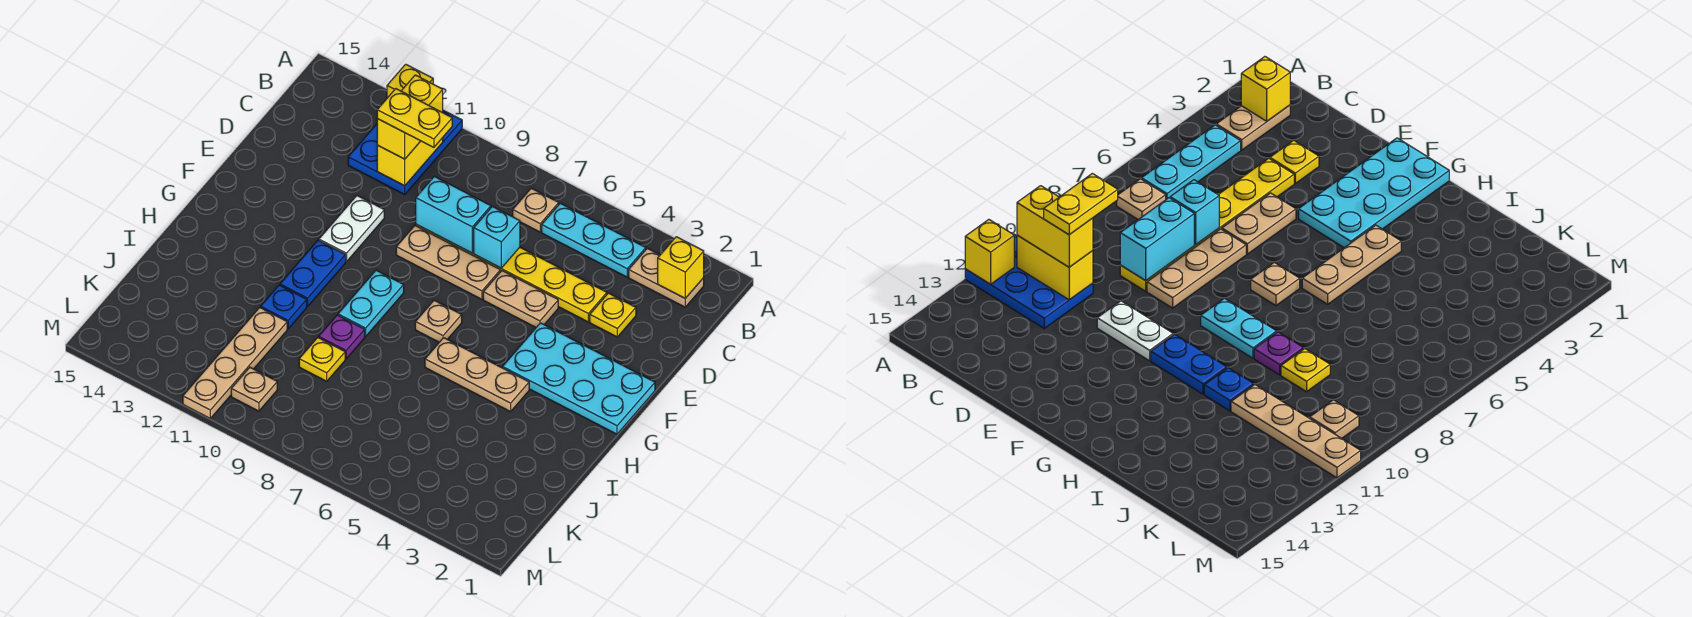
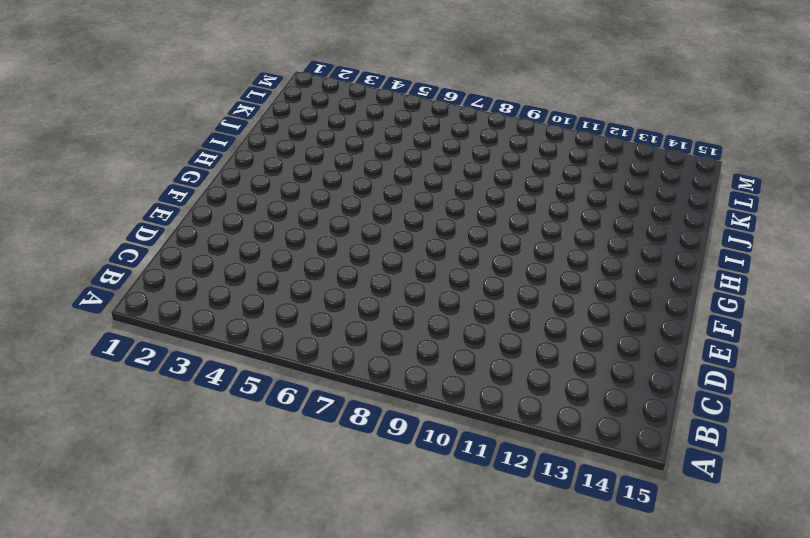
none -> blue 2x3 plate [348,110,462,194]
none -> tan 1x2 plate [629,248,704,307]
none -> cyan 1x3 plate [542,203,646,277]

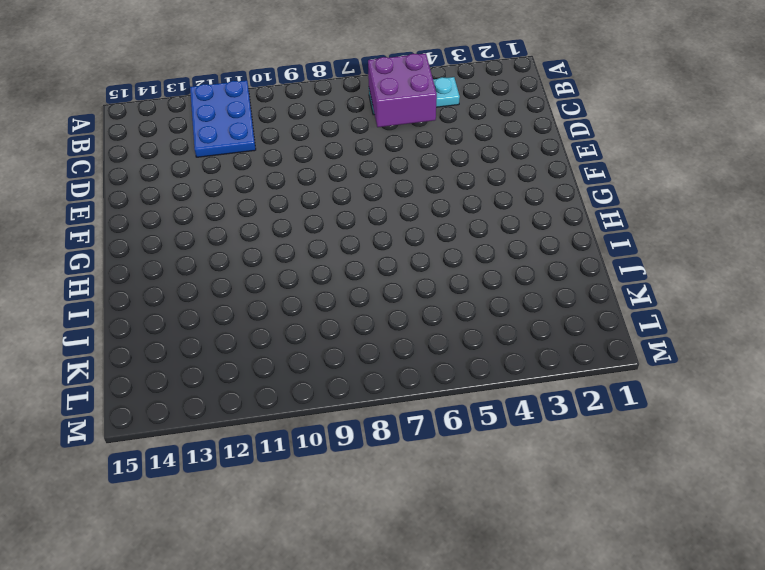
purple 2x2 brick [368,53,437,127] -> none
none -> tan 1x2 plate [629,248,704,307]
none -> tan 1x1 plate [513,188,559,232]
none -> yellow 1x1 plate [590,293,636,337]

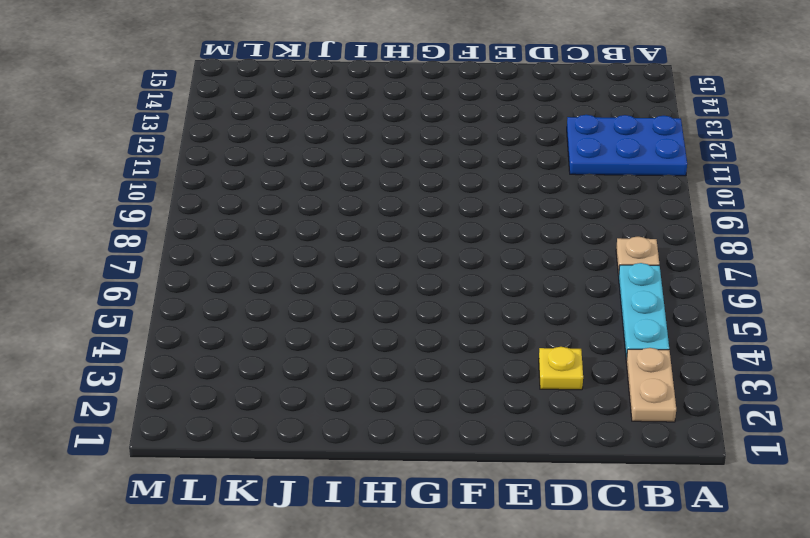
none -> yellow 1x6 plate [416,225,607,322]
none -> tan 1x2 plate [483,271,558,327]
none -> tan 1x3 plate [396,226,500,299]

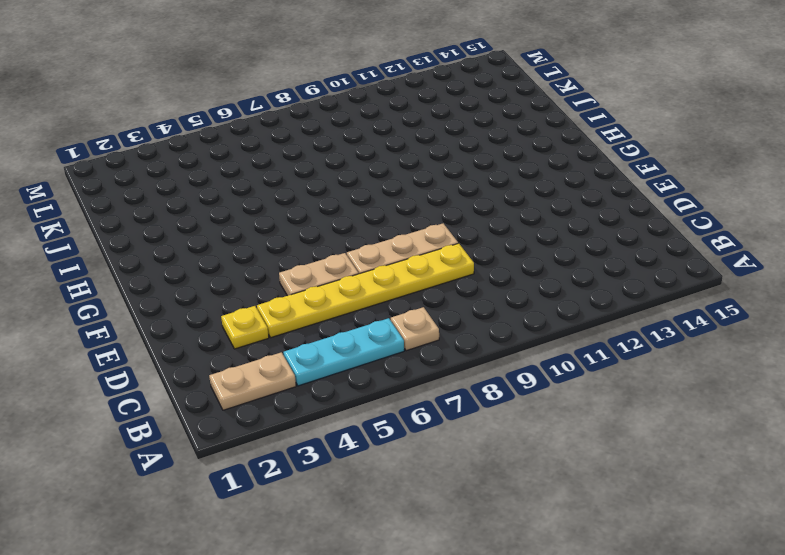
none -> blue 2x3 plate [348,110,462,194]
none -> white 1x2 plate [319,196,384,262]
none -> cyan 2x4 plate [503,323,655,434]

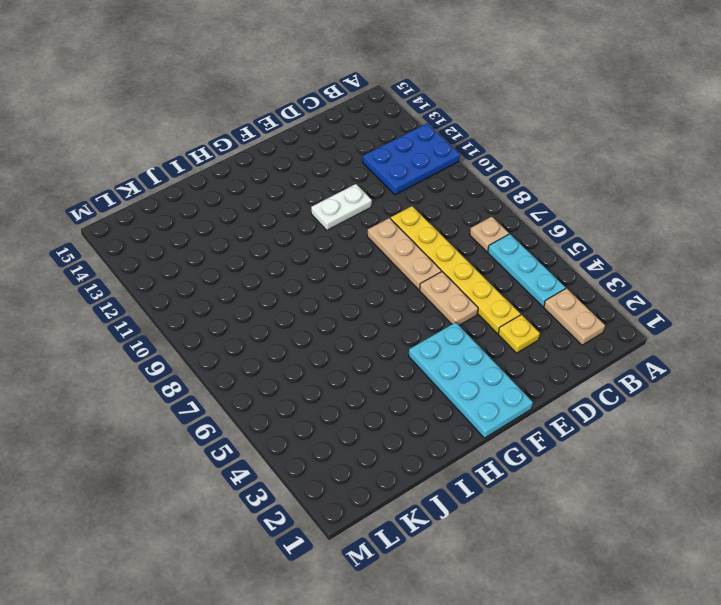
none -> tan 1x1 plate [415,300,462,342]
none -> cyan 1x2 plate [338,270,404,337]
none -> blue 1x2 plate [280,240,346,307]

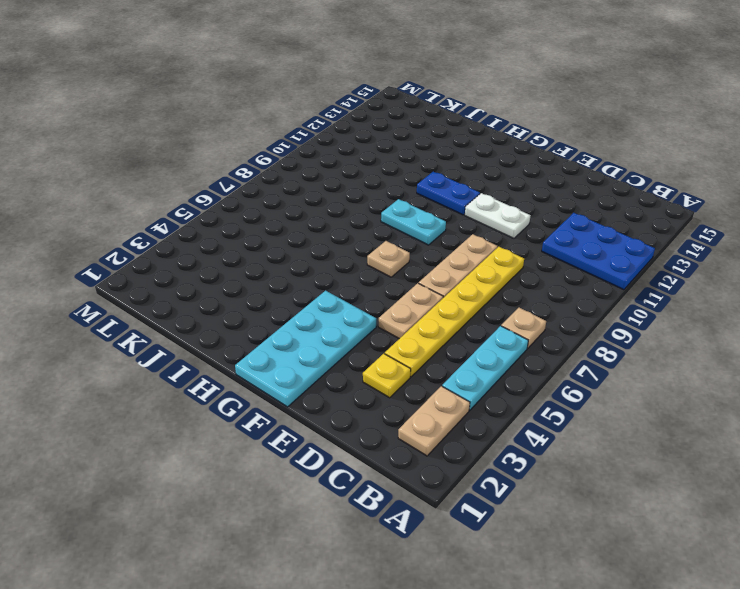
none -> tan 1x3 plate [425,338,529,412]
none -> purple 1x1 plate [319,315,365,359]
none -> blue 1x1 plate [261,285,307,329]

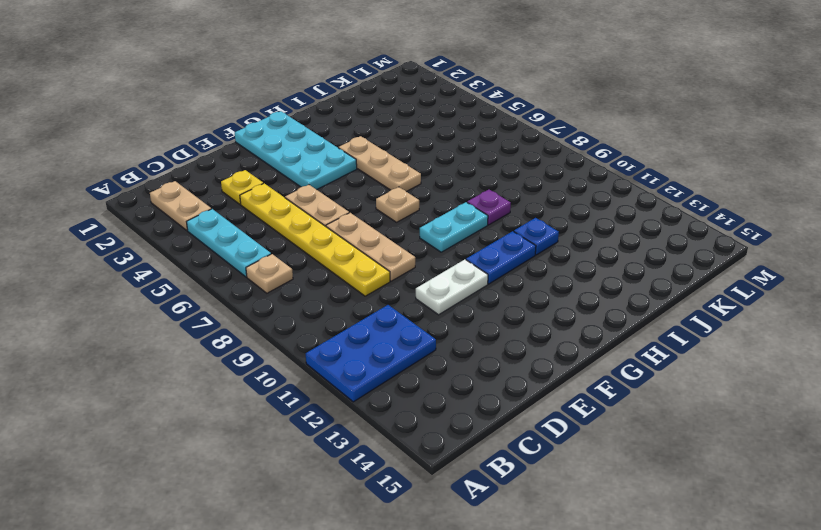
none -> yellow 1x1 plate [299,338,345,381]
none -> tan 1x4 plate [183,308,287,418]
none -> tan 1x1 plate [231,367,277,411]

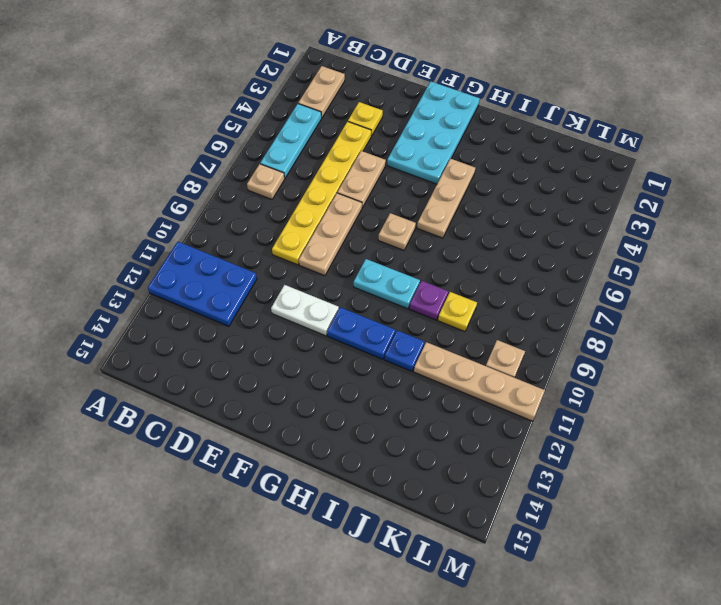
none -> yellow 1x1 brick [387,64,433,98]
none -> yellow 1x1 brick [658,237,704,298]
none -> yellow 1x2 brick [377,138,443,186]

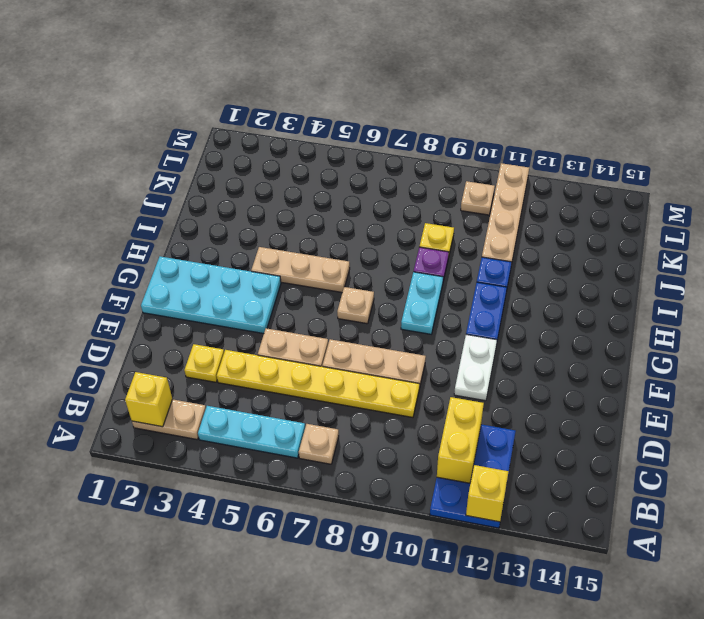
none -> cyan 1x1 brick [474,207,520,268]
none -> cyan 1x2 brick [416,176,491,253]
none -> yellow 1x2 brick [377,75,443,159]

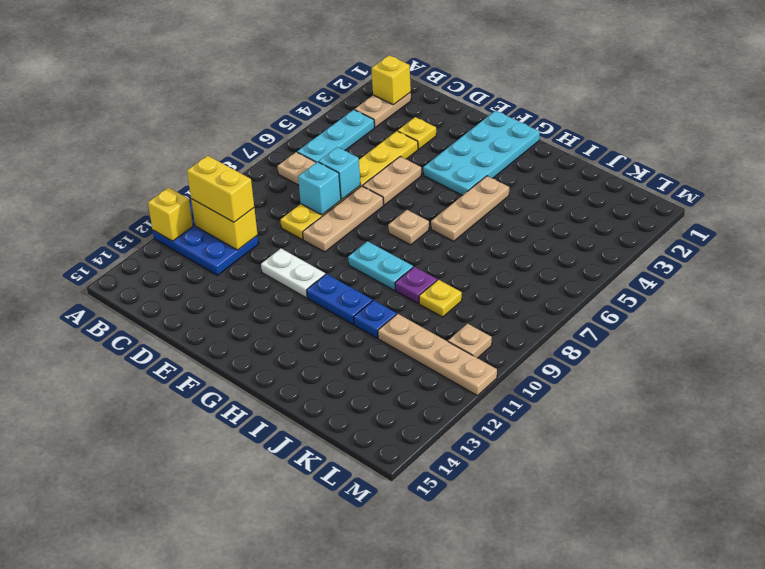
cyan 1x1 brick [298,162,341,215] -> cyan 1x2 brick [416,176,491,253]
none -> yellow 1x2 plate [377,89,452,147]

